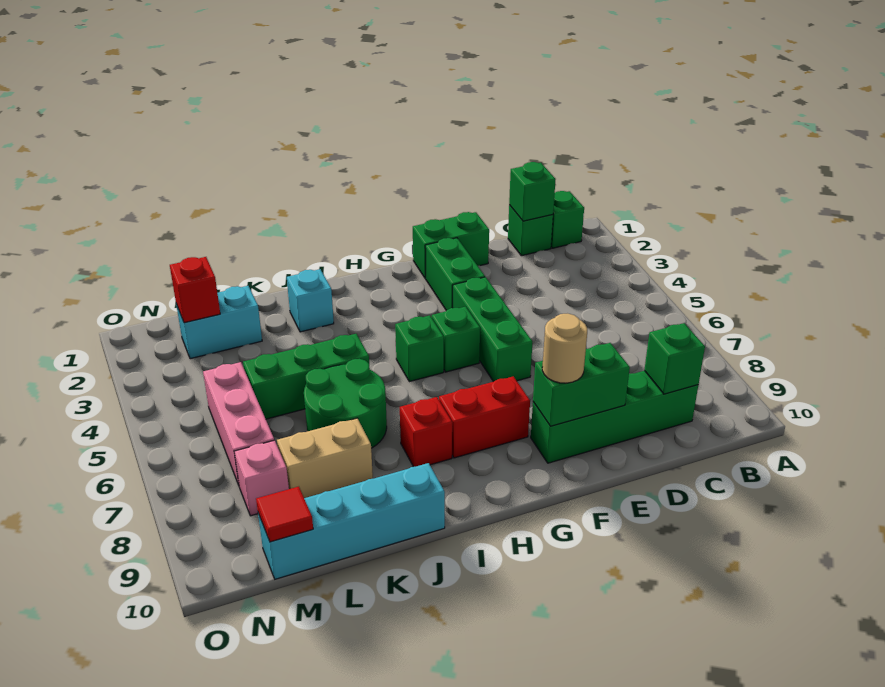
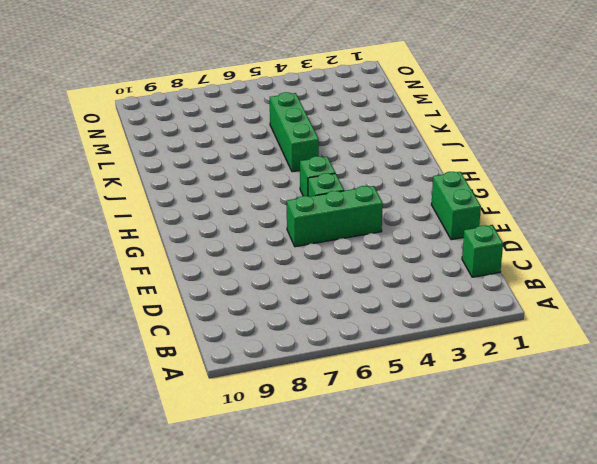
none -> green 1x1 brick [551,191,584,248]
none -> green 1x4 brick [531,371,698,463]
none -> green 1x2 brick [425,238,485,310]

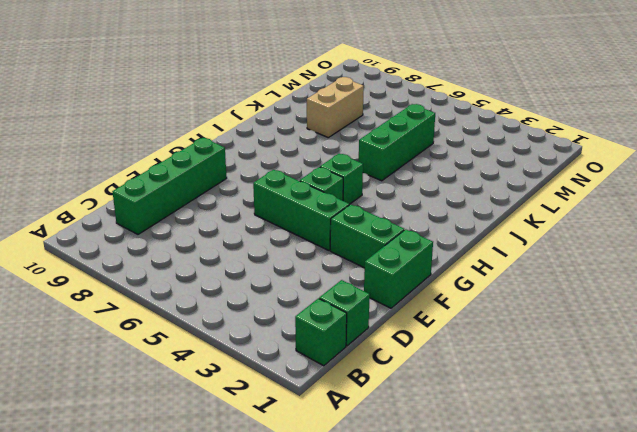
none -> red 1x2 brick [439,376,530,458]
none -> red 1x1 brick [400,397,452,467]
none -> cyan 1x1 brick [287,269,334,332]

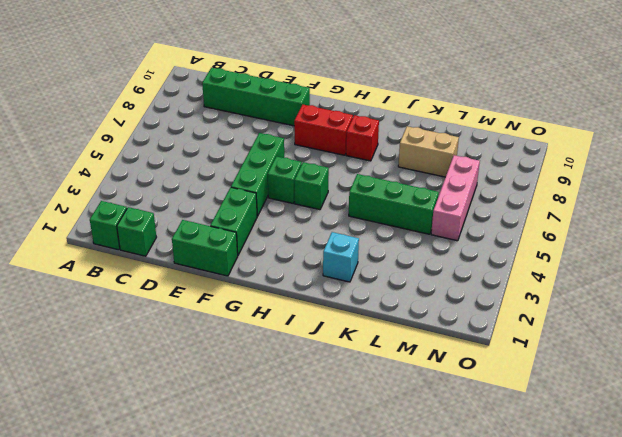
none -> green 2x2 round brick [304,359,387,448]
none -> cyan 1x4 brick [258,463,445,579]
none -> cyan 1x2 brick [176,286,262,359]

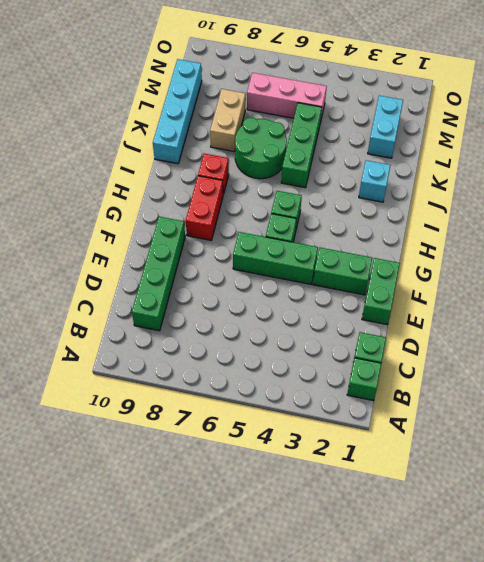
none -> pink 1x1 brick [234,440,289,516]
none -> green 1x1 brick [509,162,556,221]
none -> green 1x1 brick [644,323,705,394]

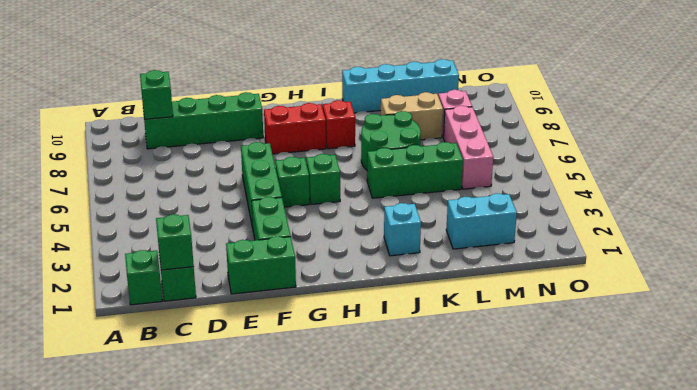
none -> green 1x2 brick [533,343,630,426]
none -> red 1x1 brick [170,257,220,323]
none -> red 1x1 tile [256,487,313,542]

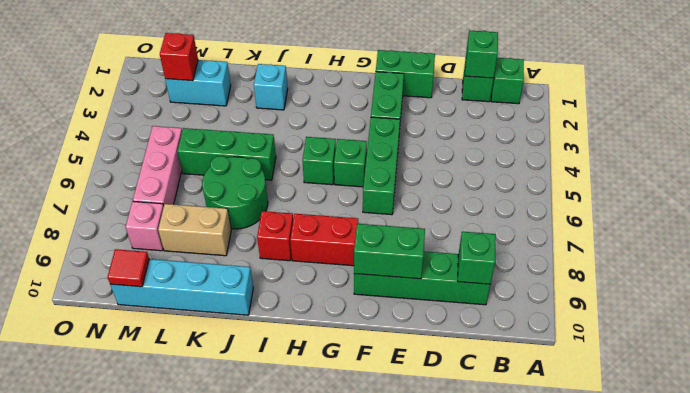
none -> tan 1x1 round brick [542,314,587,383]

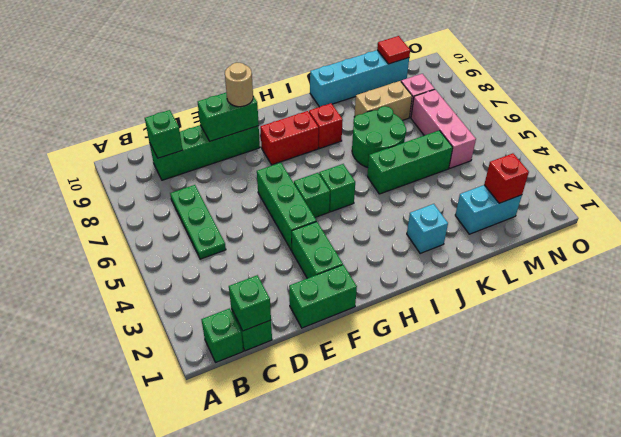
green 1x3 plate [170,185,226,259] -> none

